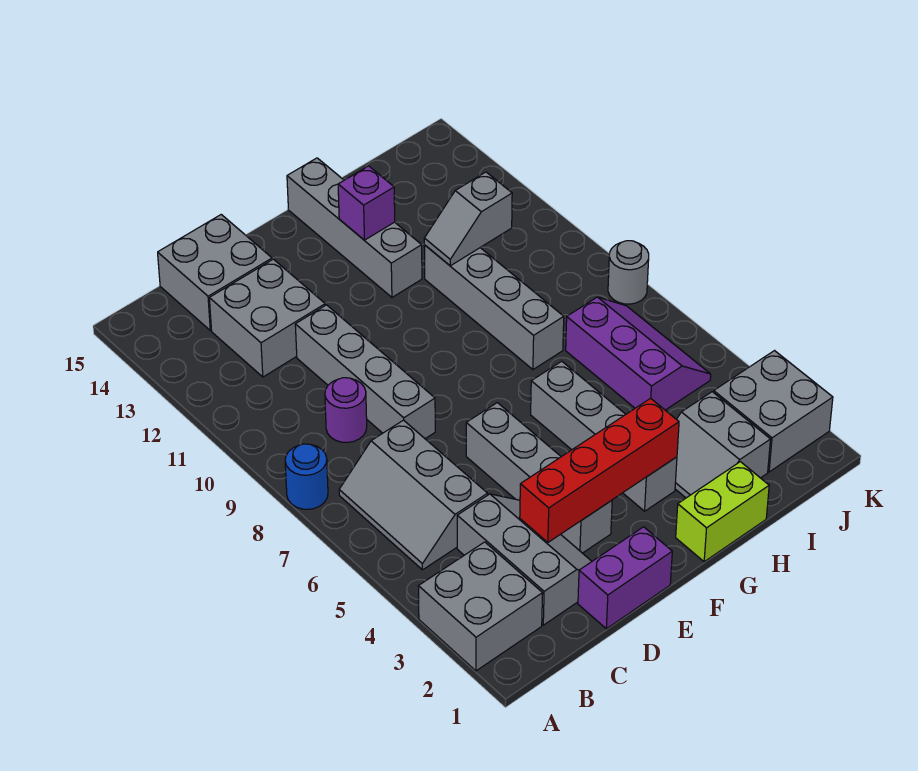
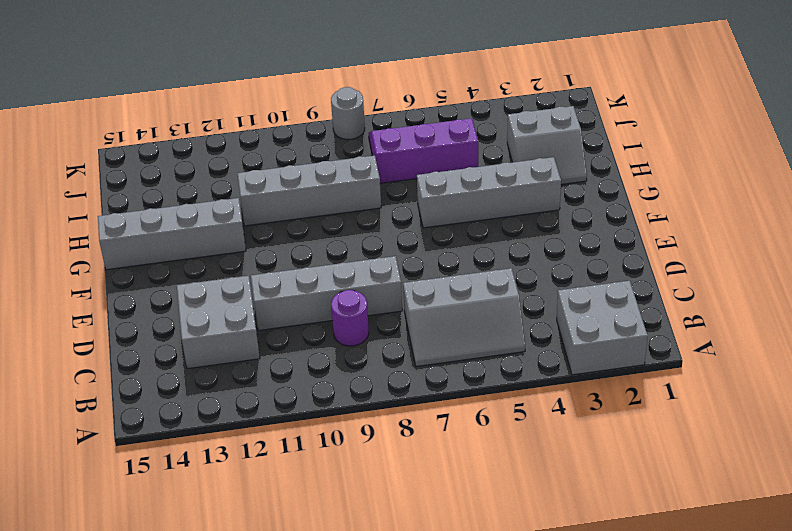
none -> blue 1x1 round brick [285,444,328,509]
none -> grey 2x3 slope [457,494,592,625]
none -> grey 2x2 brick [158,215,272,331]

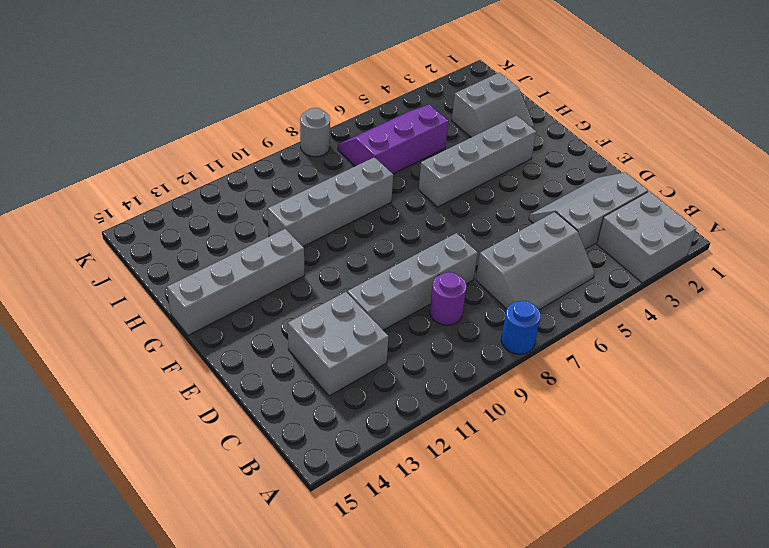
none -> grey 2x2 brick [158,215,272,331]
none -> purple 1x2 brick [578,527,672,629]
none -> grey 1x4 brick [466,403,612,553]

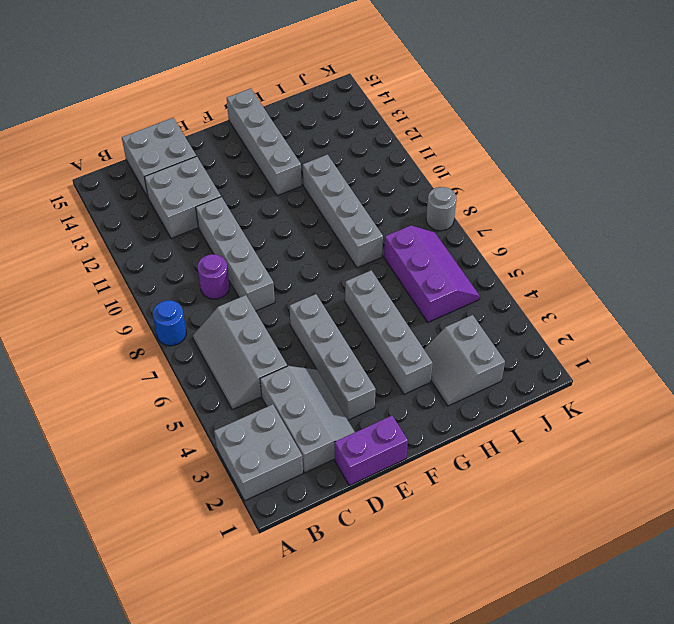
none -> lime 1x2 brick [676,462,769,562]
none -> grey 2x2 brick [714,351,833,472]
none -> red 1x4 brick [520,398,679,542]

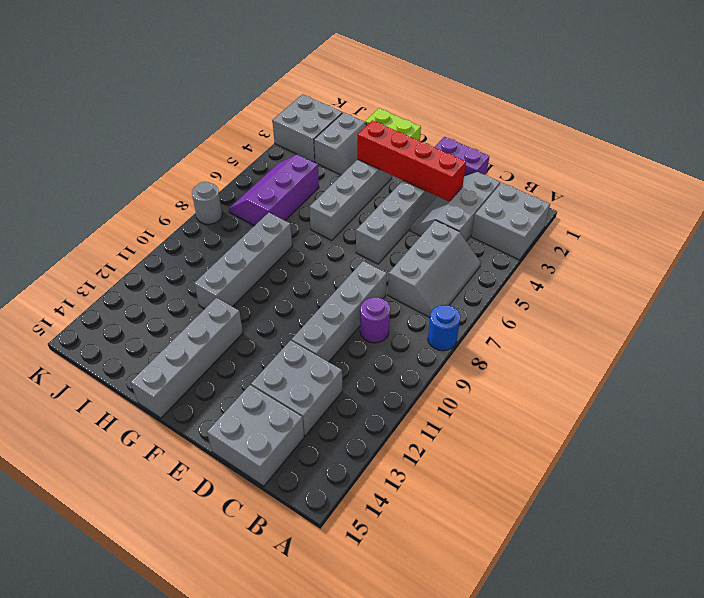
none -> purple 1x1 brick [338,166,395,240]
none -> grey 1x2 slope [424,172,512,266]

